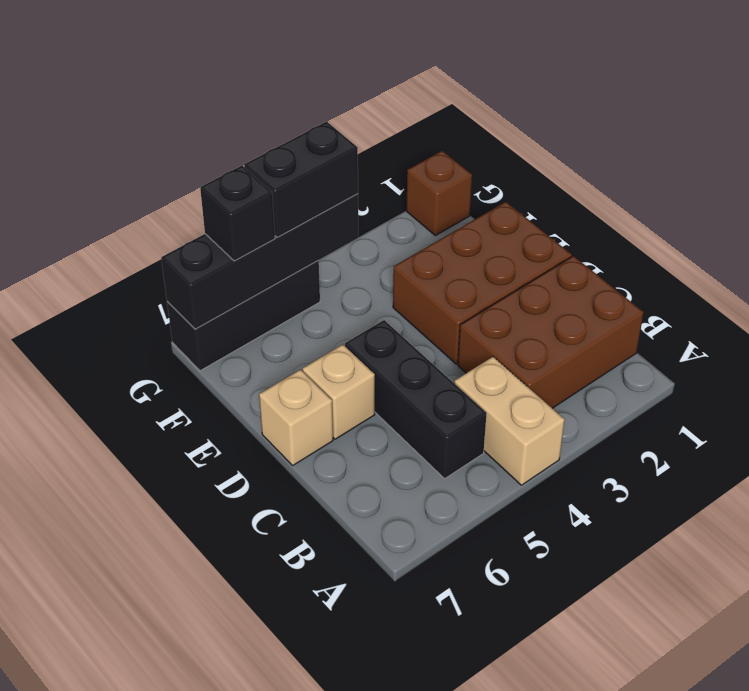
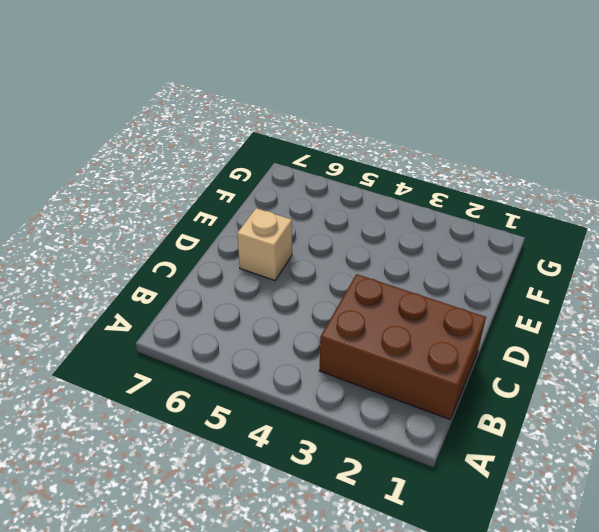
none -> tan 1x2 brick [454,357,565,485]
none -> black 1x3 brick [345,320,487,478]

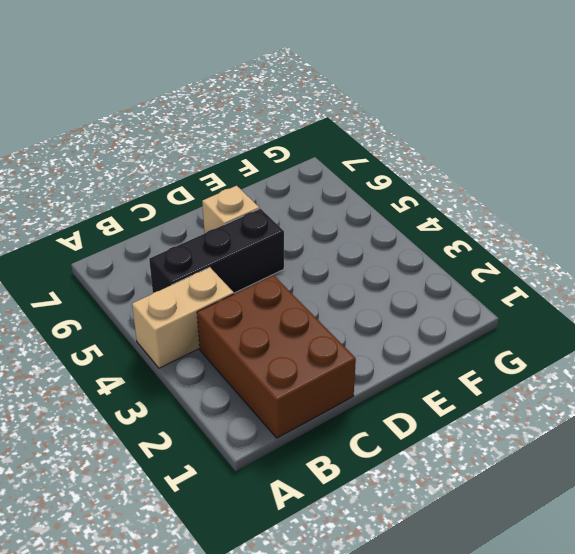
none -> brown 2x3 brick [393,202,572,364]
none -> tan 1x1 brick [259,370,333,465]

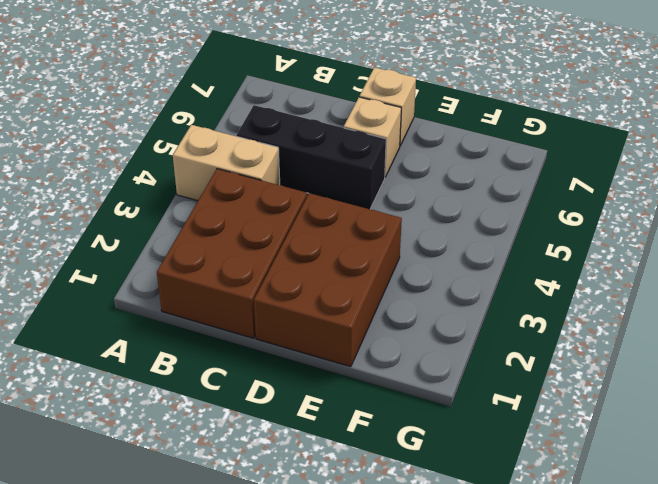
none -> brown 1x1 brick [406,151,472,236]
none -> black 1x3 brick [167,261,320,371]

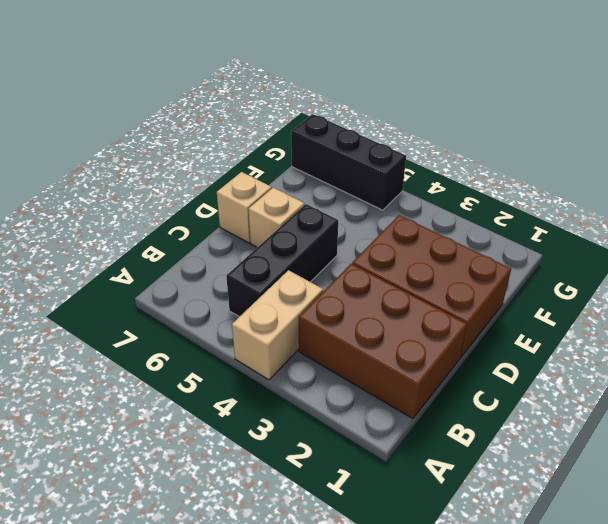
none -> brown 1x1 brick [406,151,472,236]
none -> black 1x4 brick [161,194,358,329]

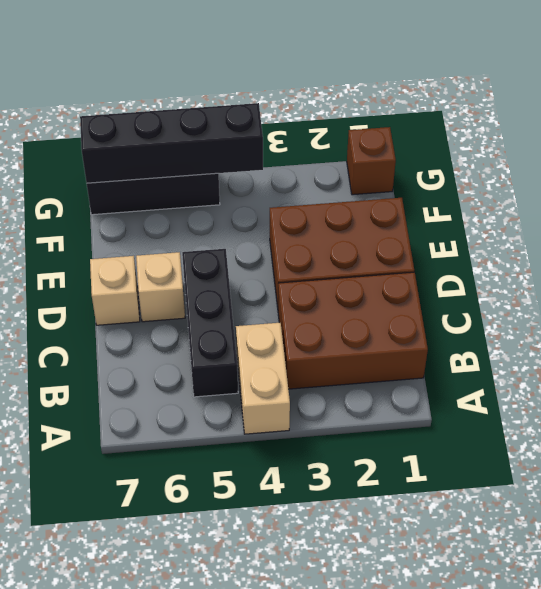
none -> black 1x2 brick [244,122,358,237]
none -> black 1x1 brick [200,166,275,261]

